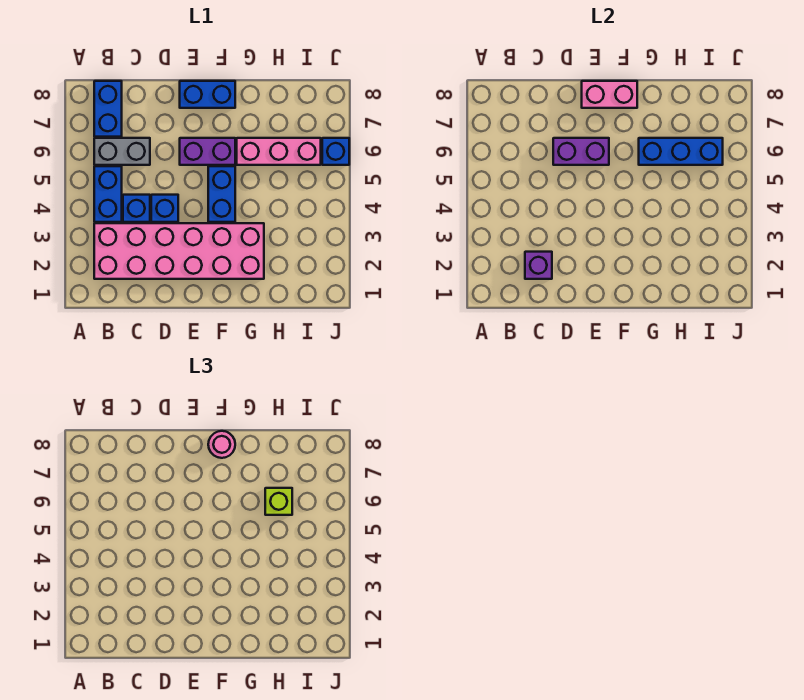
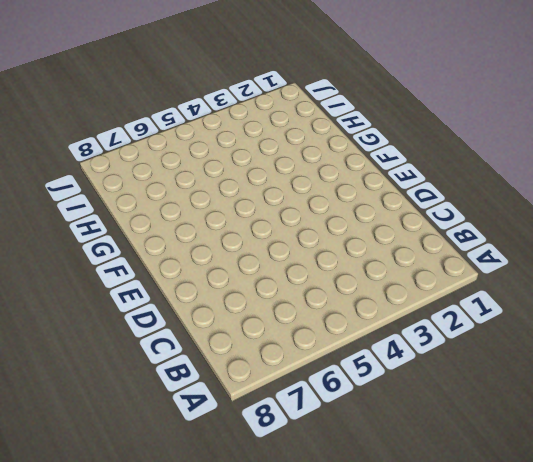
none -> pink 2x6 brick [94,223,264,279]
none -> blue 1x2 brick [94,166,122,222]
none -> grey 1x2 brick [94,138,150,165]

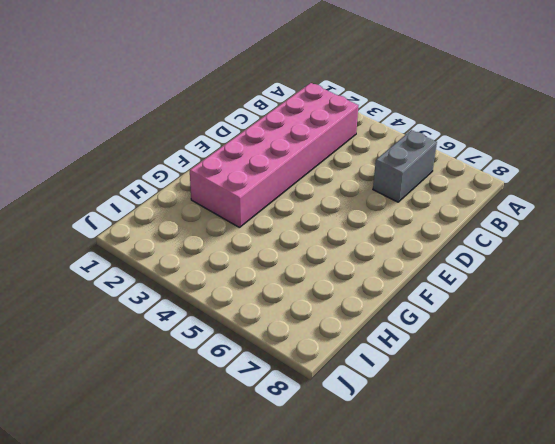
none -> blue 1x2 brick [94,166,122,222]
none -> blue 1x2 brick [94,81,122,137]
none -> blue 1x1 brick [123,195,150,222]

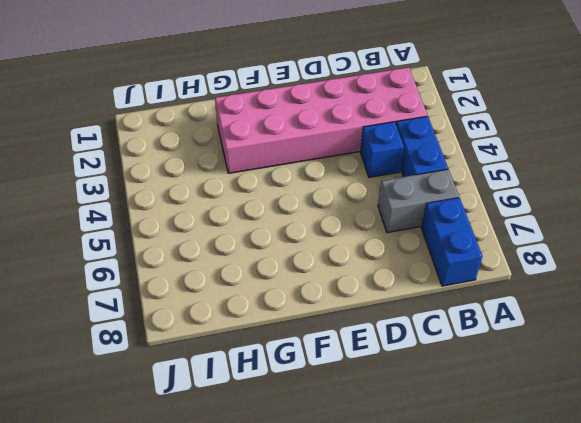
none -> blue 1x1 brick [151,195,178,222]
none -> purple 1x2 brick [180,138,235,165]
none -> blue 1x2 brick [180,81,235,108]

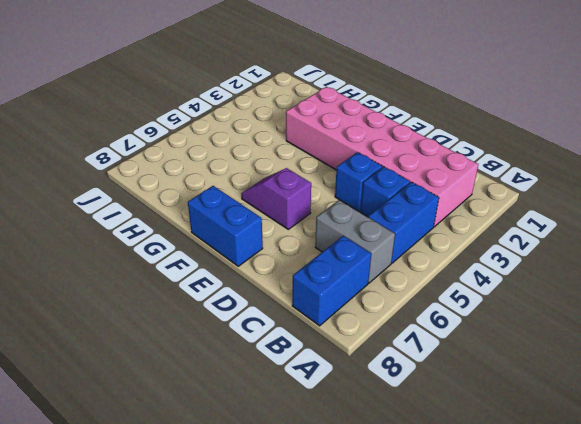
purple 1x2 slope [241,168,311,229] -> purple 1x2 brick [180,138,235,165]
none -> blue 1x2 brick [208,166,235,222]
none -> pink 1x3 brick [237,138,321,165]
none -> blue 1x1 brick [322,138,349,165]

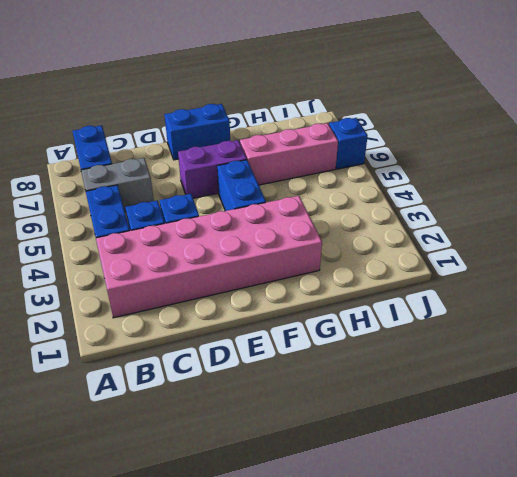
none -> purple 1x1 brick [525,252,552,279]
none -> purple 1x2 brick [553,138,609,165]
none -> pink 1x2 brick [582,81,637,108]

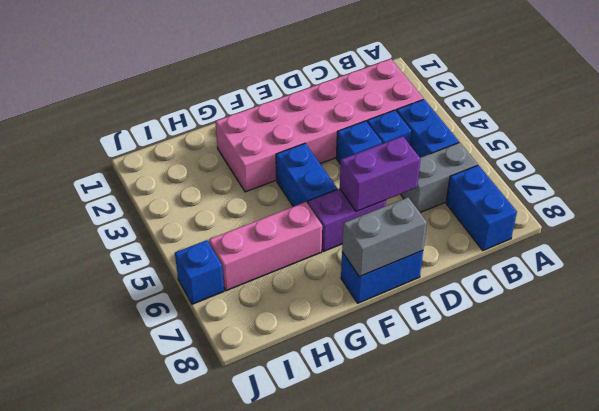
grey 1x2 brick [342,197,427,277] -> pink 1x2 brick [582,81,637,108]
none -> purple 1x1 brick [525,252,552,279]
none -> blue 1x3 brick [639,138,723,165]
none -> pink 1x1 round brick [208,431,235,458]

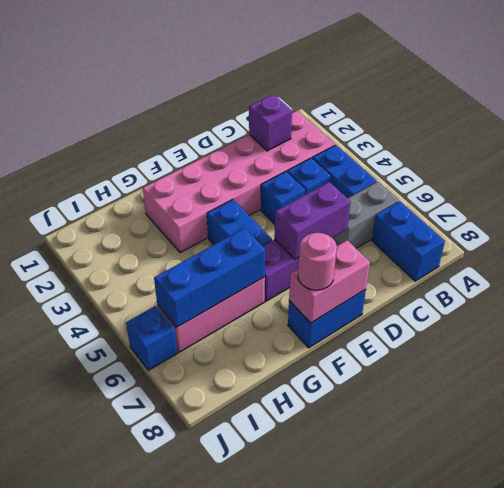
none -> lime 1x1 brick [265,488,292,515]

